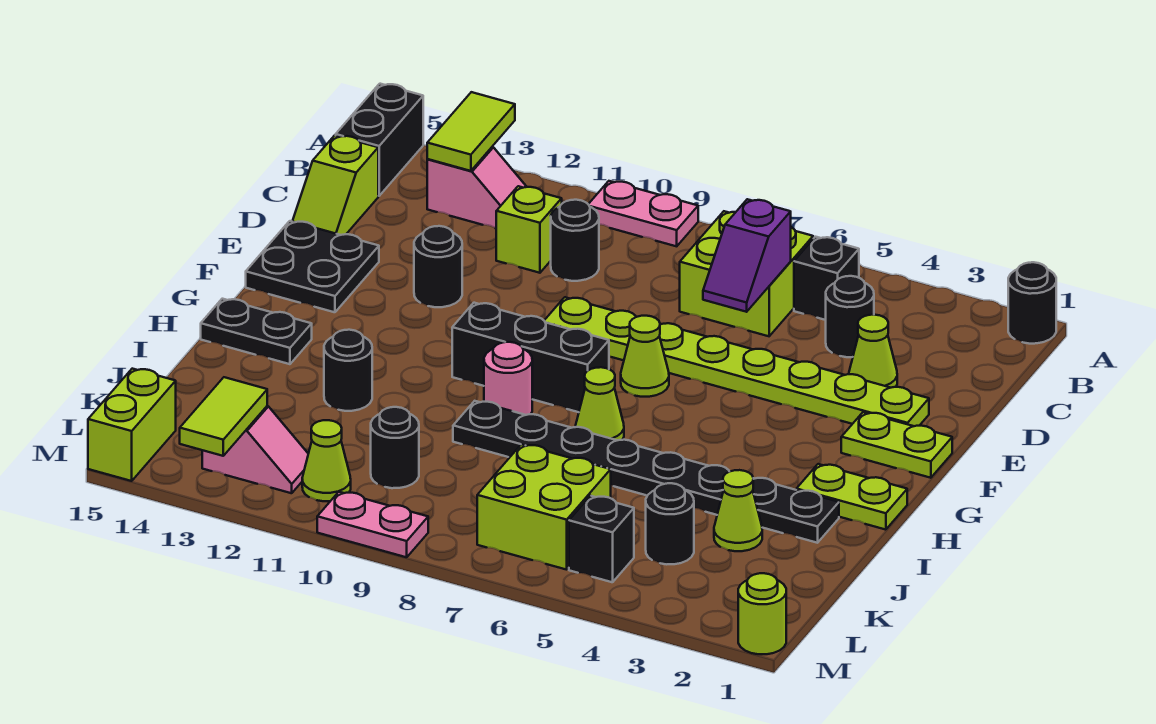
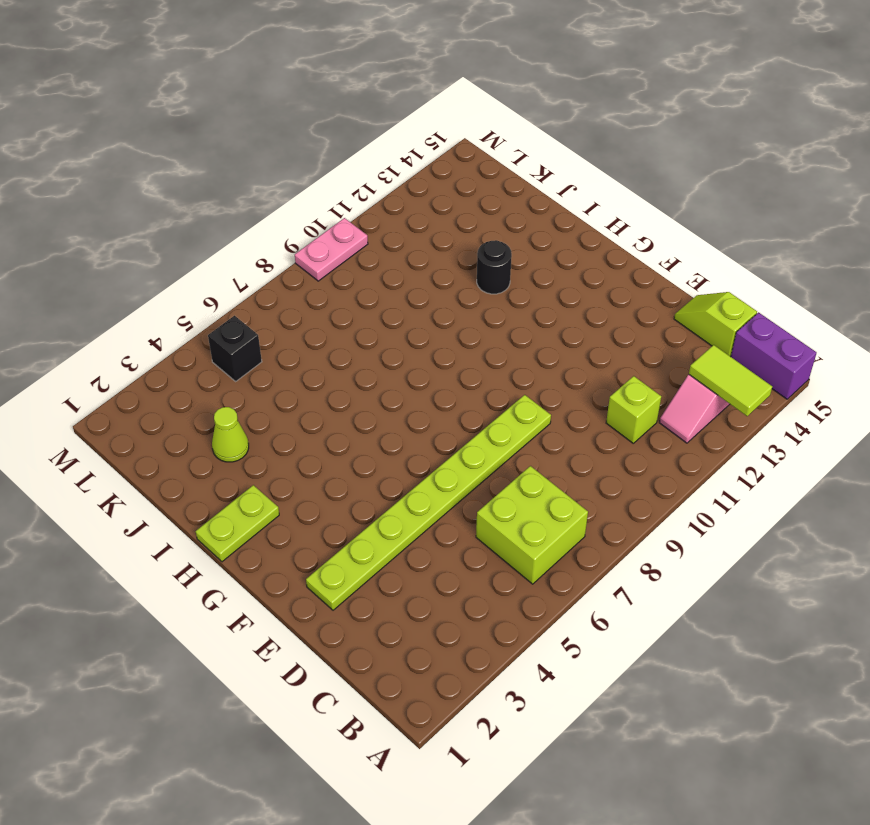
purple 1x2 brick [731,312,817,399] -> black 1x2 brick [336,84,423,196]
none -> black 1x1 round brick [1008,262,1056,344]
none -> pink 1x2 plate [588,181,698,246]
none -> black 1x1 brick [794,237,859,320]
none -> black 1x1 round brick [826,276,874,357]

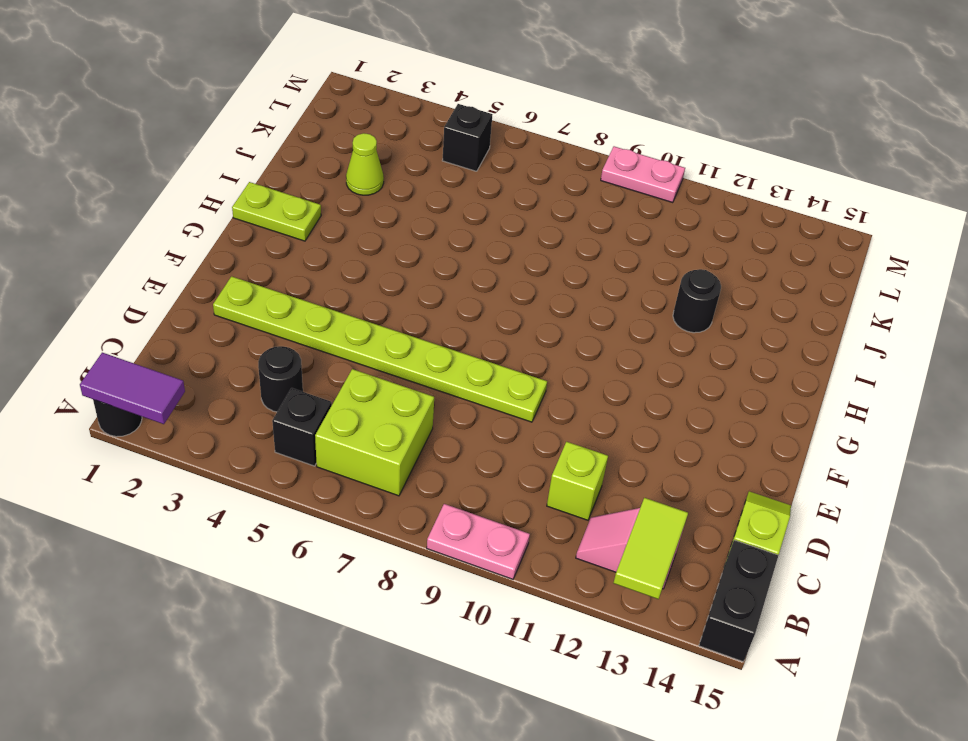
purple 1x2 tile [80,353,185,424] -> none
none -> black 1x1 round brick [551,200,599,281]
none -> lime 1x1 cone [849,315,897,388]
none -> black 1x1 round brick [414,226,462,307]
none -> black 2x2 plate [246,221,379,312]

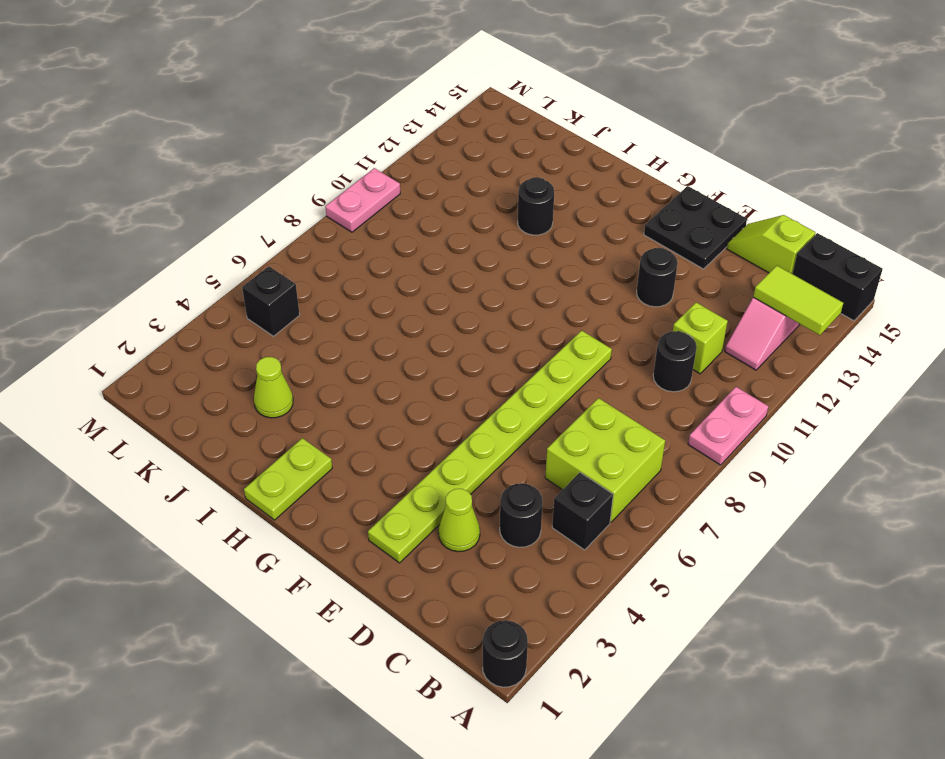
none -> lime 1x2 plate [841,412,952,478]
none -> lime 1x1 cone [621,316,669,397]
none -> black 1x3 brick [452,303,609,412]
none -> lime 1x1 cone [576,367,624,440]

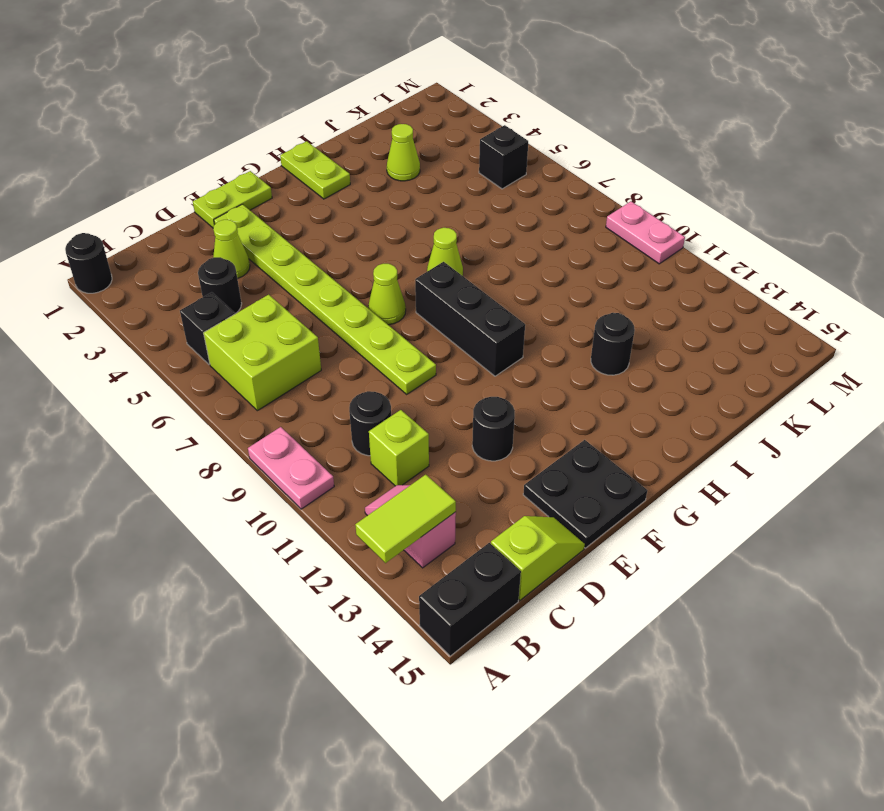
lime 1x2 plate [193,171,272,228] -> lime 1x2 plate turned to [841,412,952,478]
none -> pink 1x1 round brick [484,342,532,415]
none -> black 1x2 plate [201,299,312,364]
none -> black 1x8 plate [453,401,839,543]
none -> black 1x1 round brick [646,483,694,564]

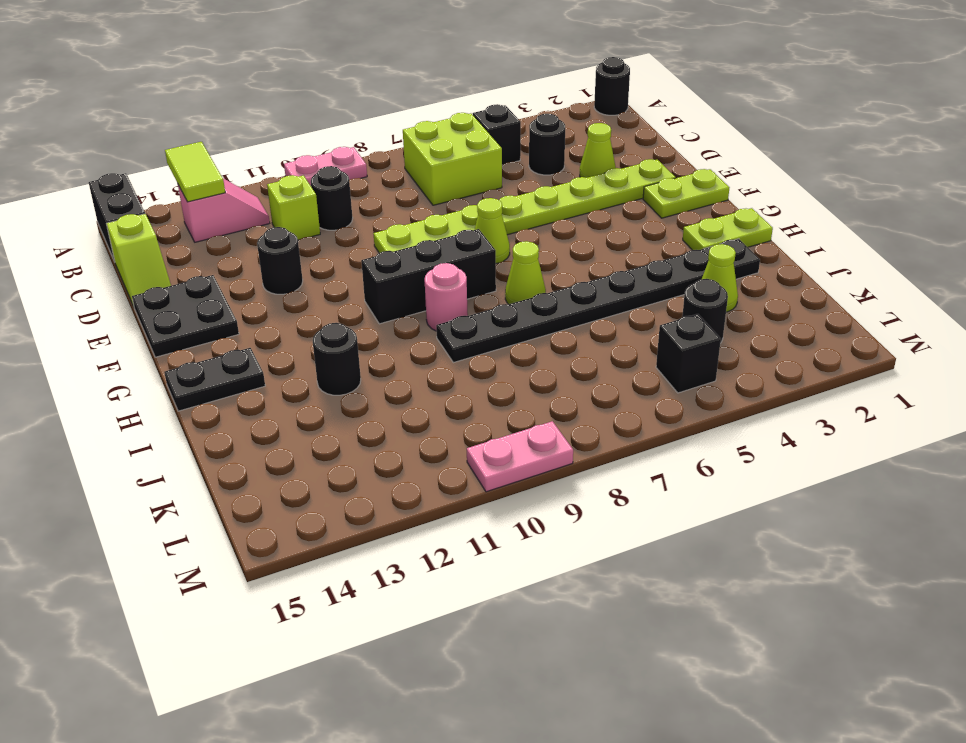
none -> lime 2x2 brick [477,444,611,570]
none -> black 1x1 round brick [371,407,419,488]
none -> lime 1x1 cone [302,420,351,501]
none -> pink 1x2 slope [202,406,308,493]

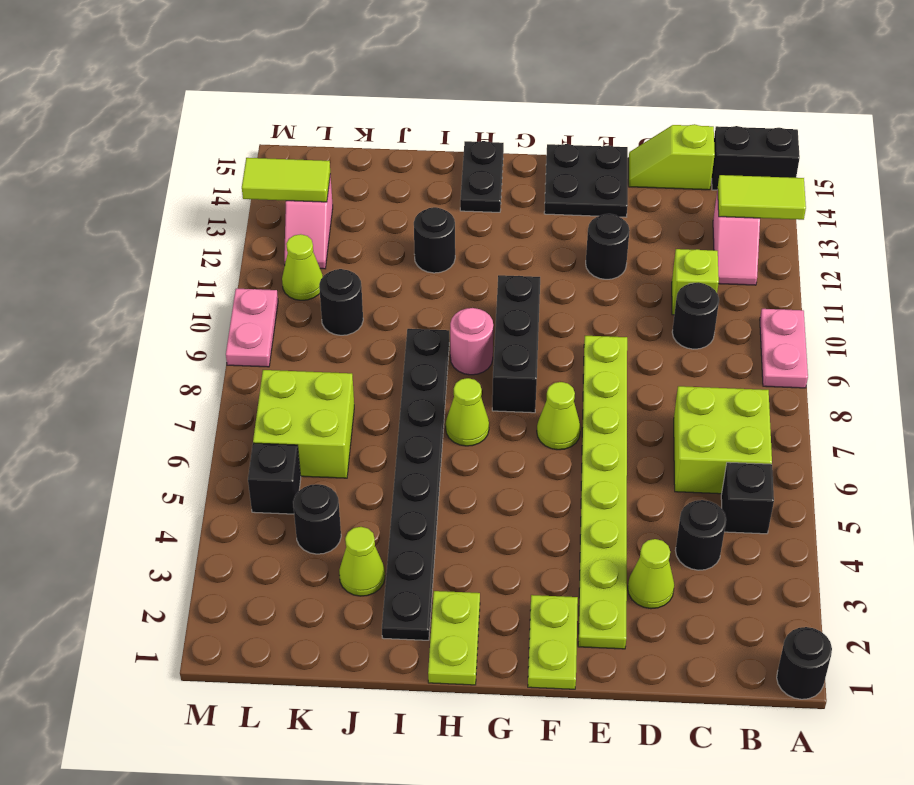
none -> lime 1x2 brick [88,369,176,481]
none -> lime 1x1 round brick [738,573,786,654]
none -> purple 1x2 slope [703,199,791,312]

